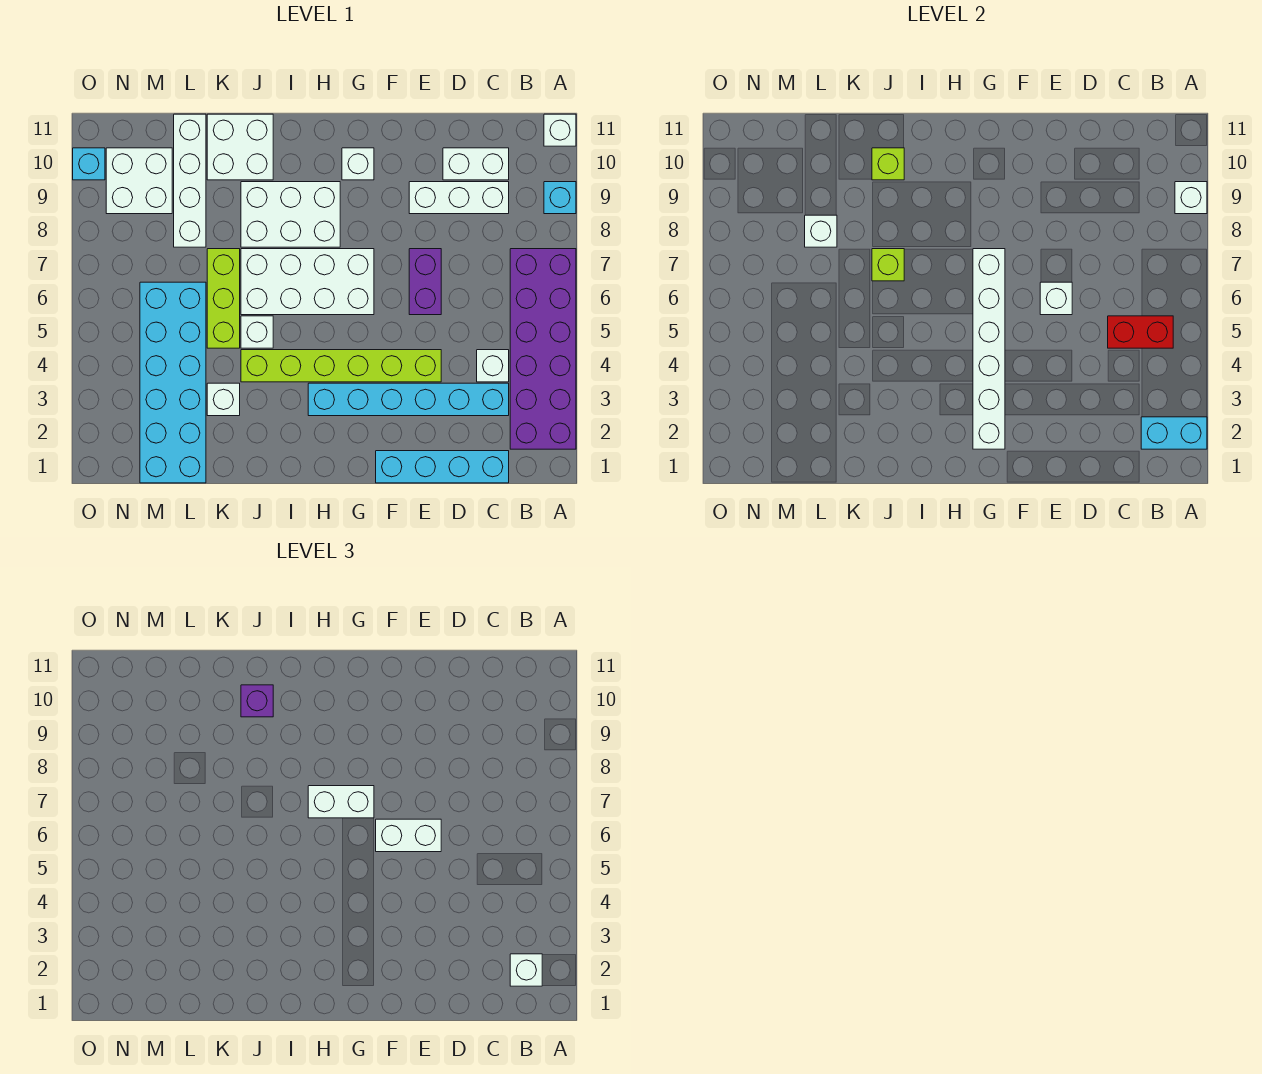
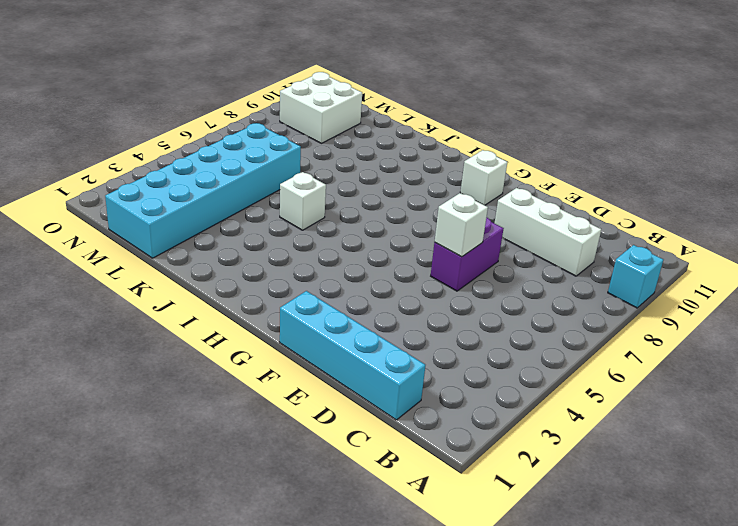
none -> purple 2x6 brick [510,249,576,449]
none -> white 1x1 brick [544,114,576,146]
none -> cyan 1x6 brick [308,383,509,416]
none -> white 1x1 brick [477,350,509,382]

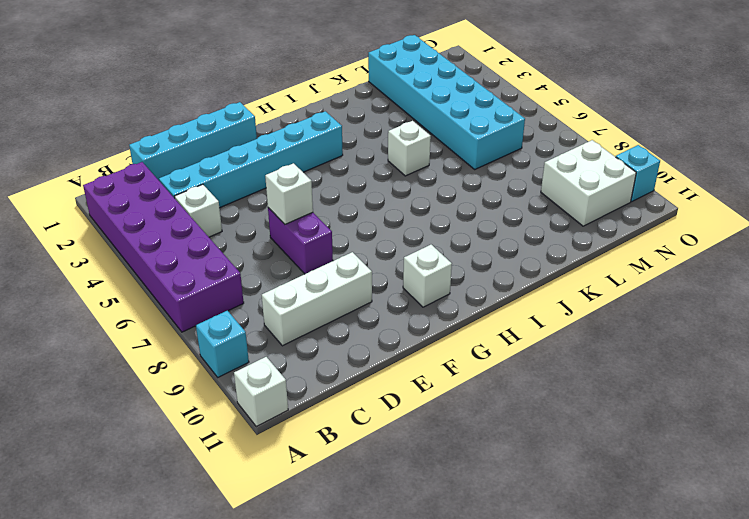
none -> white 1x2 brick [443,148,509,180]
none -> lime 1x6 brick [241,350,441,382]
none -> white 2x4 brick [241,249,374,315]
none -> white 2x3 brick [241,182,340,247]

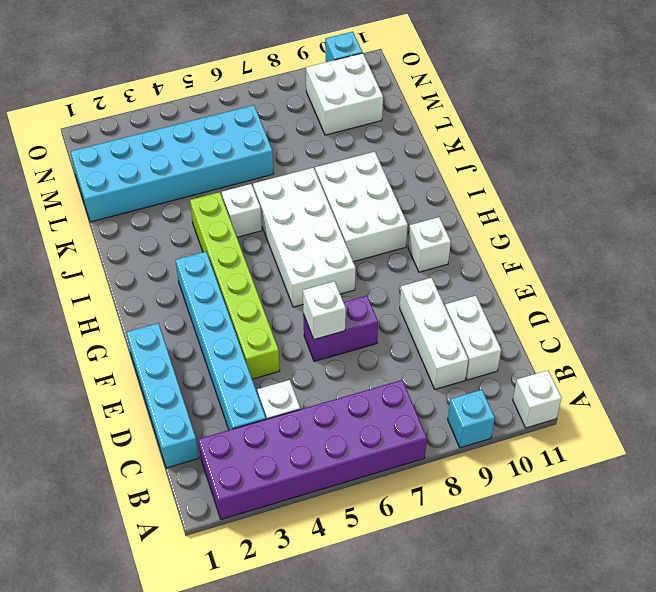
none -> white 2x2 brick [207,114,273,180]
none -> white 1x1 brick [207,383,240,416]
none -> lime 1x3 brick [207,249,240,348]
none -> white 1x4 brick [174,114,206,247]

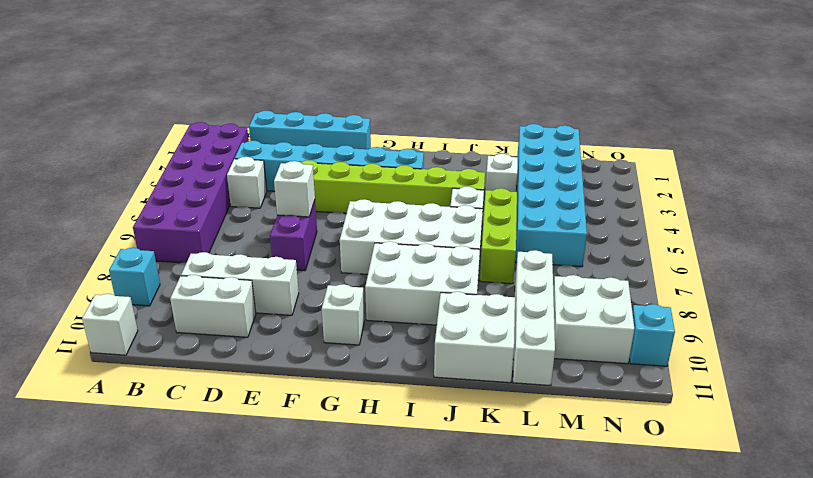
none -> cyan 1x2 brick [1141,417,1207,449]
none -> white 1x1 brick [1175,182,1207,214]
none -> red 1x2 brick [1108,316,1173,348]
none -> white 1x6 brick [973,249,1005,449]

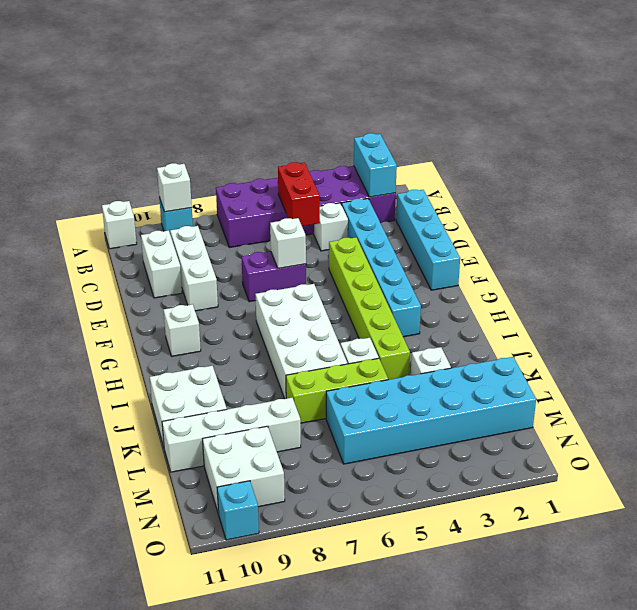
none -> white 2x3 brick [241,182,340,247]
none -> white 1x6 brick [973,249,1005,449]
none -> lime 1x1 brick [872,249,904,281]
none -> lime 1x1 brick [872,148,904,180]

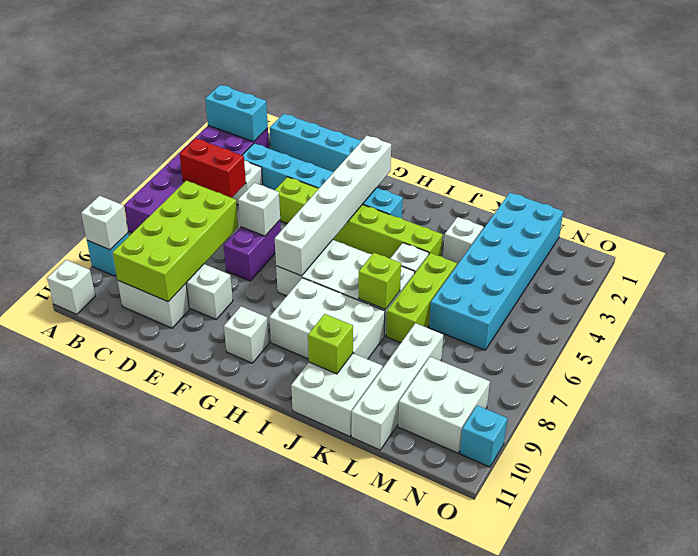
lime 2x4 brick [113,181,238,302] -> none
none -> white 1x1 brick [805,215,837,247]
none -> white 1x1 brick [510,954,542,986]
none -> white 1x2 brick [376,819,441,852]
none -> white 1x2 brick [308,786,374,818]

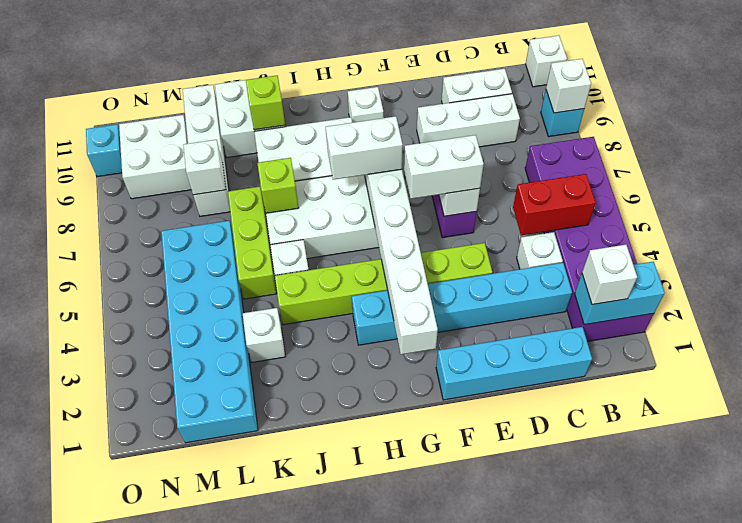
none -> purple 1x1 brick [241,685,273,717]

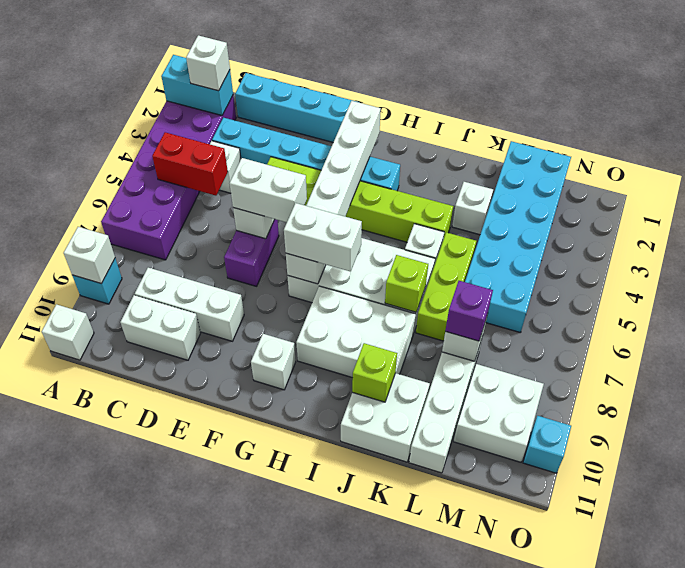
purple 1x1 brick [445,281,493,341] -> purple 1x1 brick moved to [241,685,273,717]

